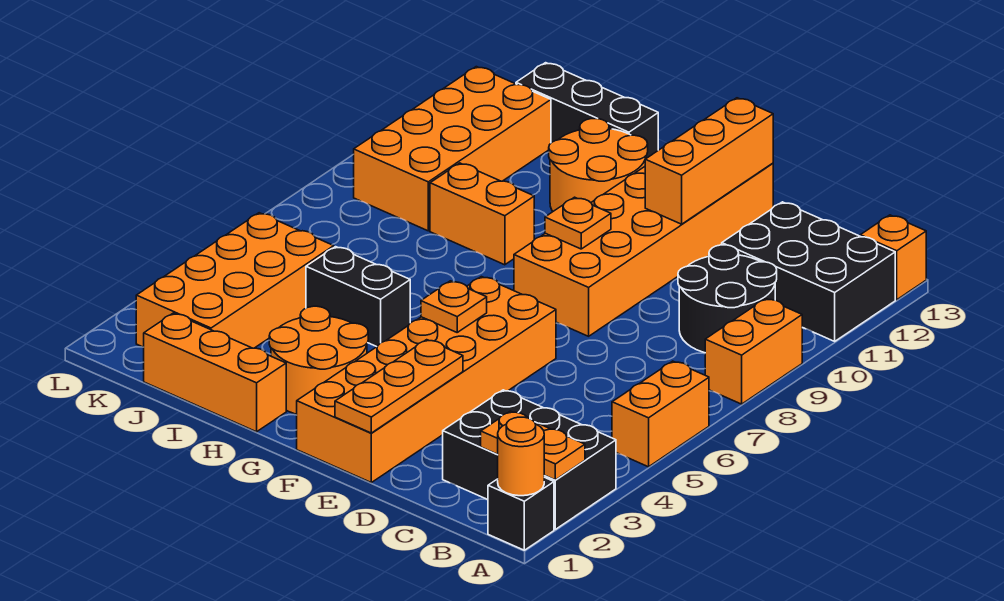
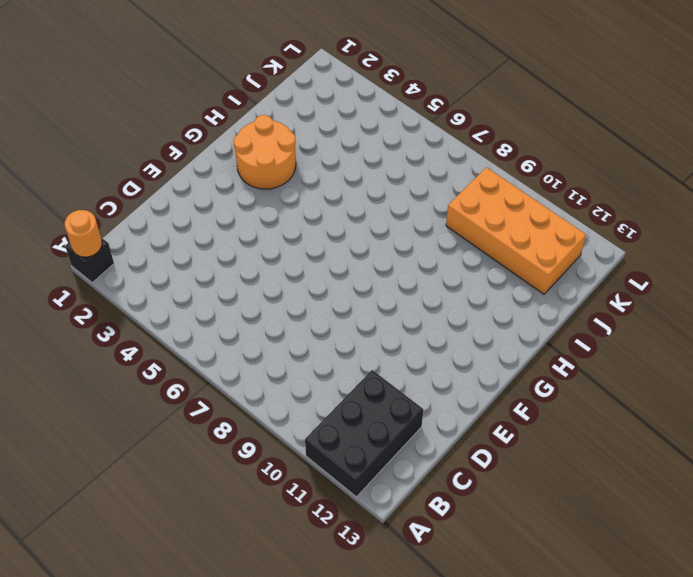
none -> black 2x3 brick [443,390,616,529]
none -> orange 1x2 brick [612,361,709,467]
none -> orange 1x2 brick [705,299,802,404]

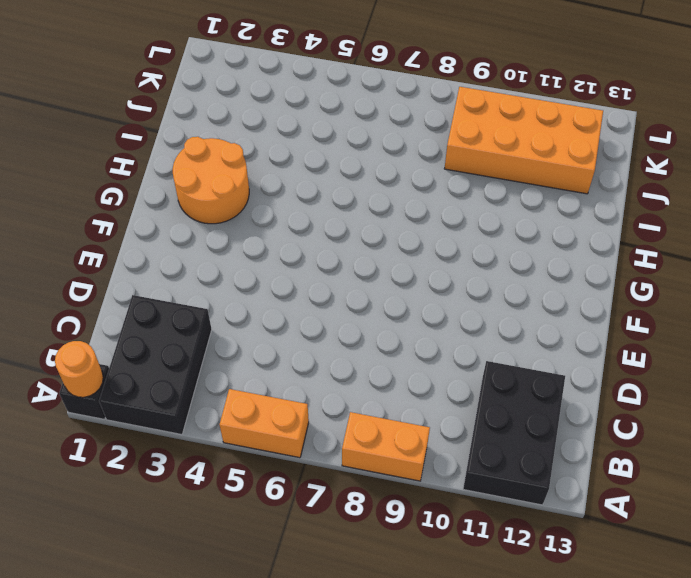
none -> orange 1x1 brick [860,215,926,300]
none -> black 2x2 round brick [678,245,777,353]
none -> orange 2x6 brick [297,277,556,482]

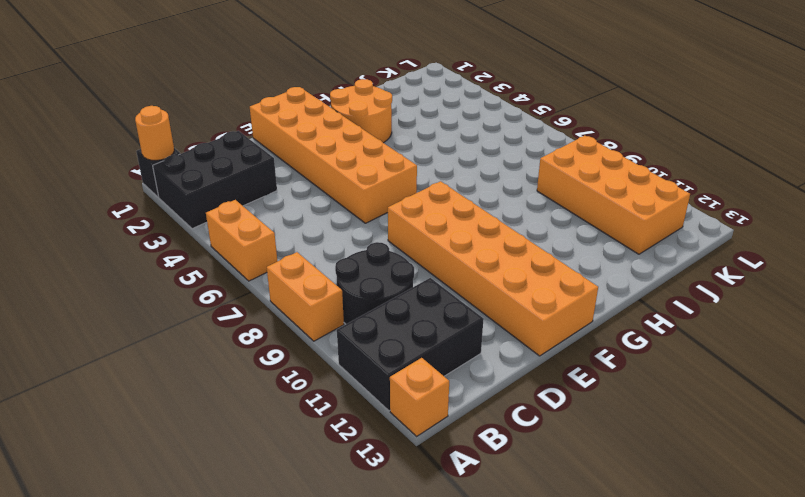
none -> orange 2x2 round brick [549,119,648,211]
none -> orange 1x3 brick [144,313,286,432]
none -> black 1x2 brick [306,247,410,347]

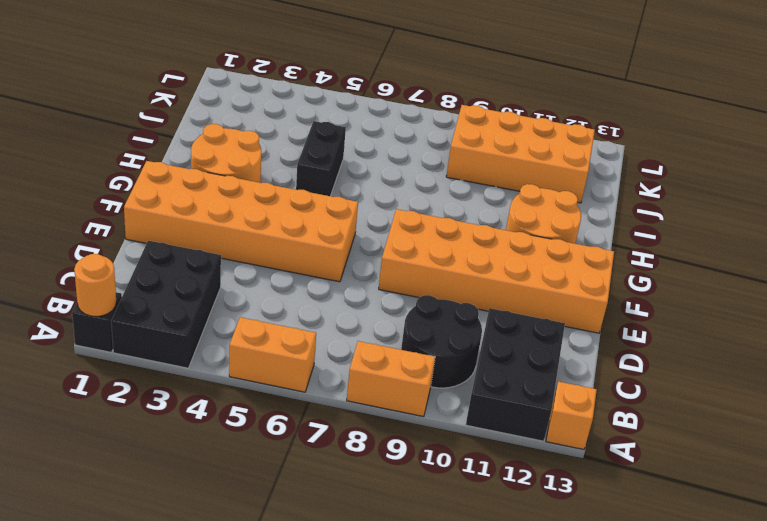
none -> orange 1x3 brick [144,313,286,432]
none -> orange 1x2 brick [430,163,534,265]
none -> black 1x3 brick [516,63,658,158]

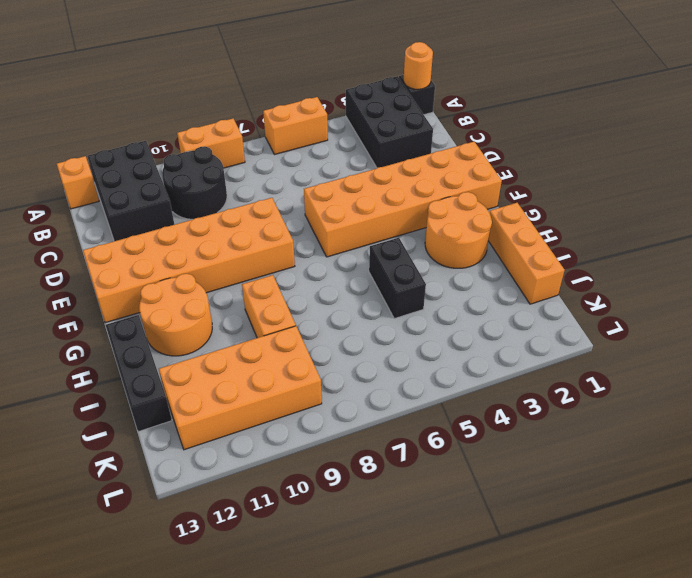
none -> orange 2x4 brick [136,213,334,348]
none -> orange 1x2 plate [481,411,585,480]
none -> orange 1x3 plate [335,340,463,433]

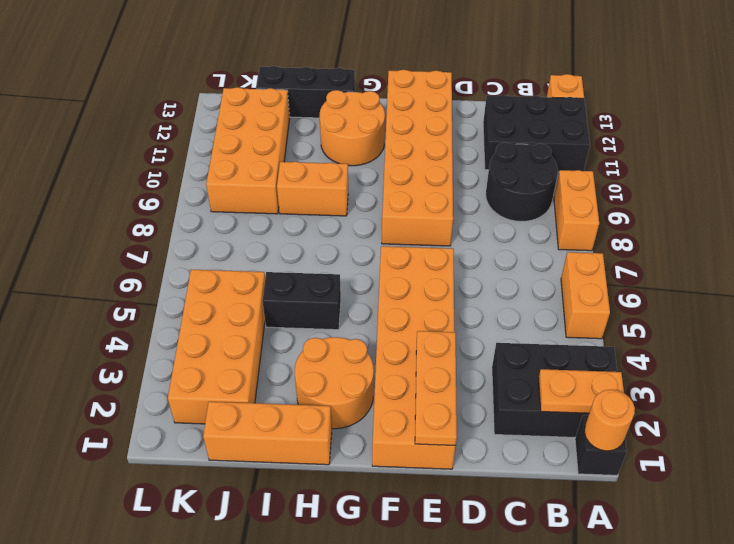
none -> orange 1x3 brick [645,98,773,224]
none -> orange 1x1 plate [421,281,487,332]
none -> orange 1x1 plate [545,197,611,249]

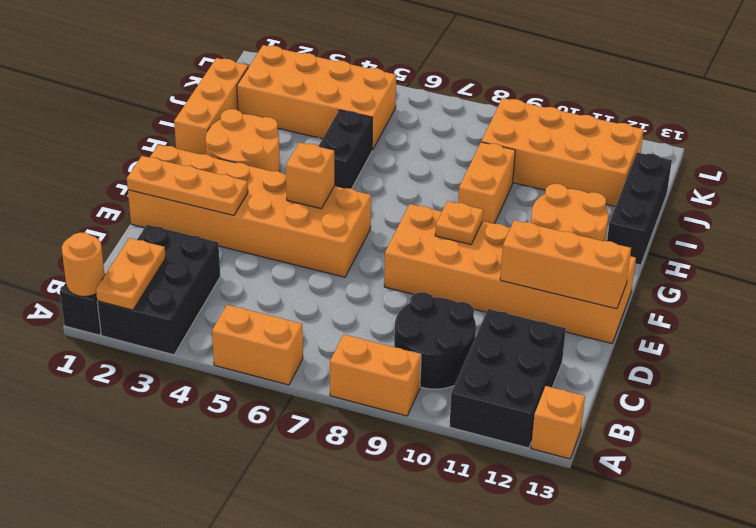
orange 1x1 brick [286,142,334,209] -> orange 1x1 plate [421,281,487,332]

